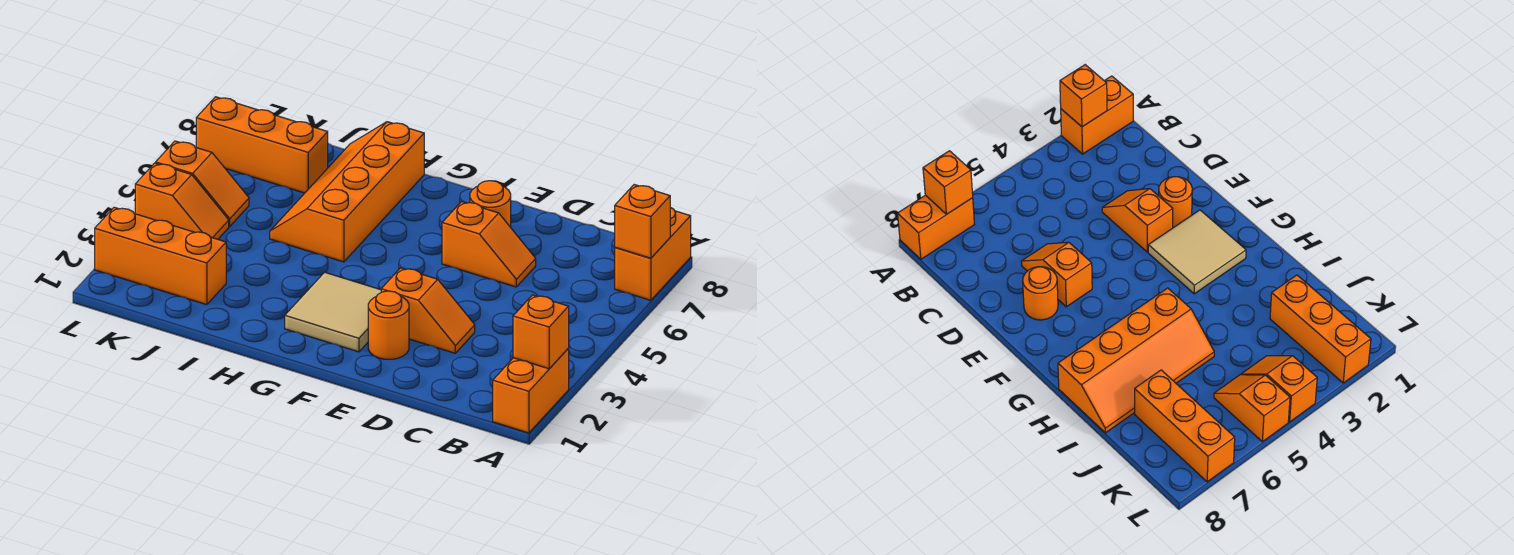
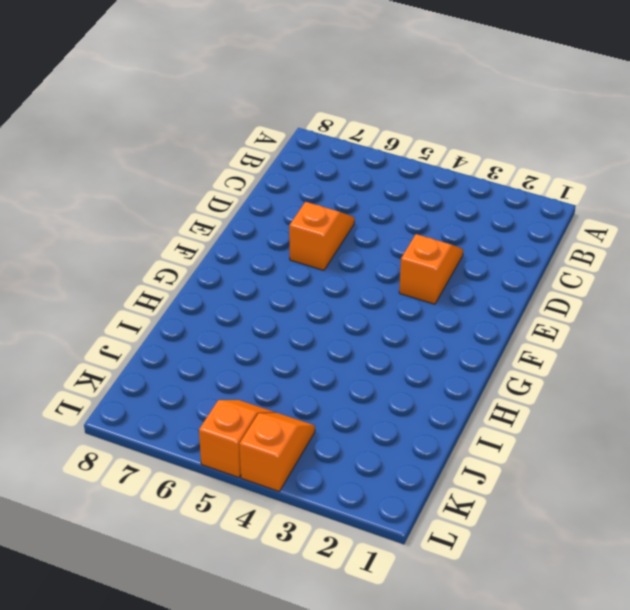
none -> orange 1x2 brick [493,348,569,433]
none -> orange 1x2 brick [615,207,691,300]
none -> orange 1x1 round brick [368,291,409,359]

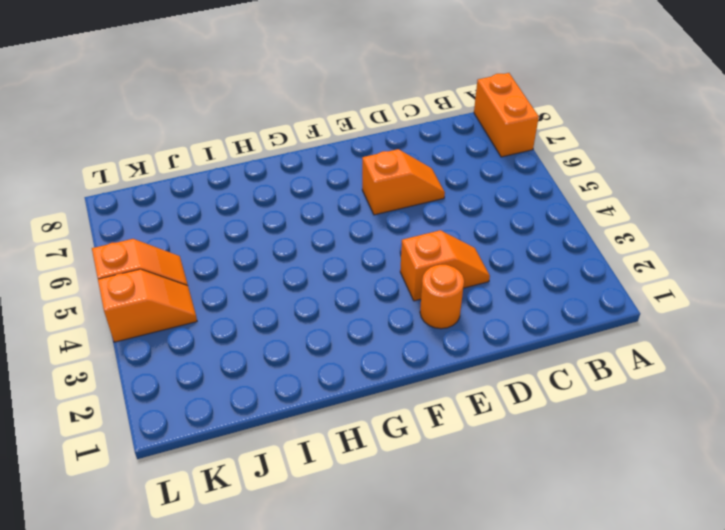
none -> orange 1x2 brick [493,348,569,433]
none -> orange 1x1 round brick [470,181,511,227]
none -> tan 2x2 tile [285,272,381,352]

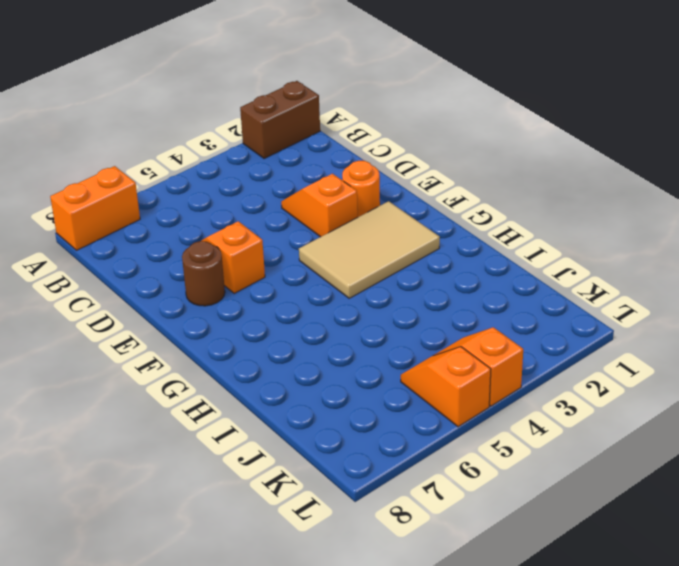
brown 1x2 brick [240,81,320,159] -> orange 1x2 brick [493,348,569,433]
brown 1x1 round brick [182,241,225,306] -> orange 1x1 round brick [470,181,511,227]
tan 2x3 tile [299,201,440,298] -> tan 2x2 tile [285,272,381,352]
none -> orange 2x4 slope [270,122,424,262]
none -> orange 1x3 brick [95,207,226,305]
none -> orange 1x3 brick [196,97,328,193]

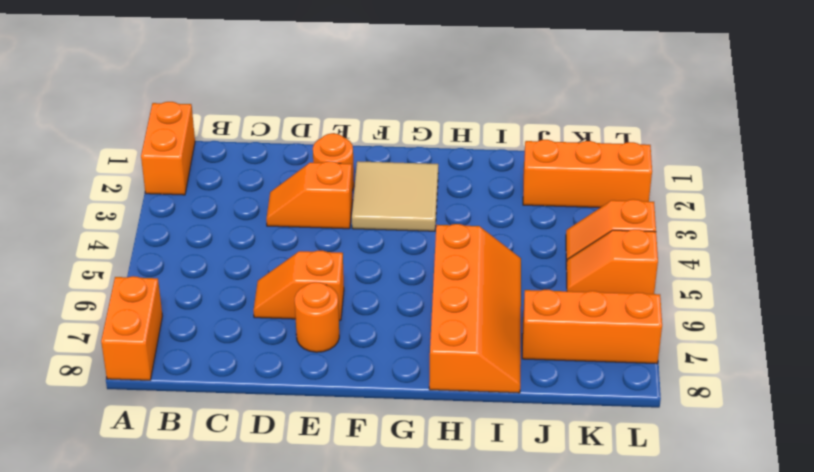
none -> orange 1x1 brick [513,295,569,369]
none -> orange 1x1 brick [615,185,670,258]

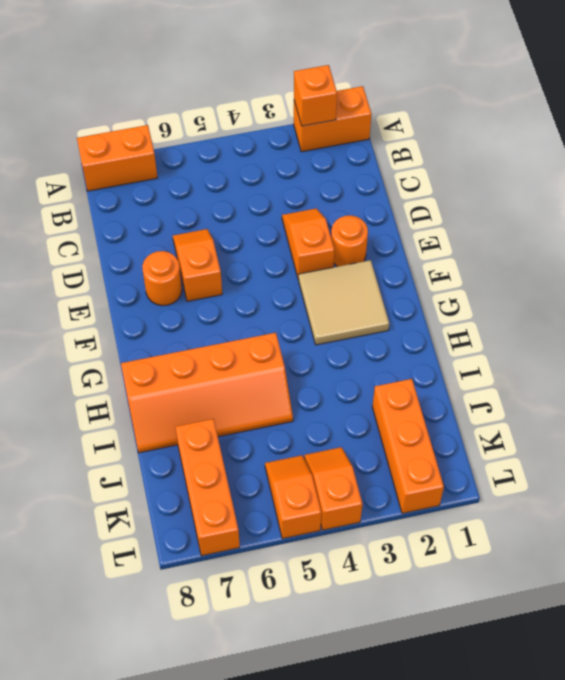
none -> orange 1x1 brick [615,185,670,258]

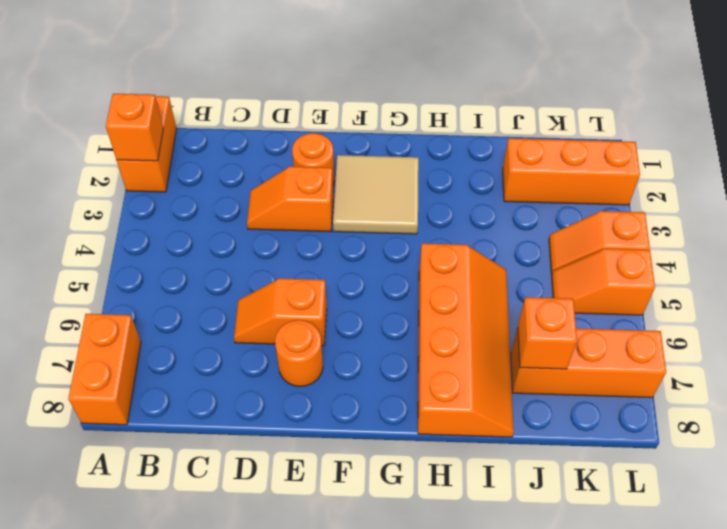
orange 1x1 brick [518,297,577,369] -> orange 1x1 brick moved to [615,185,670,258]

